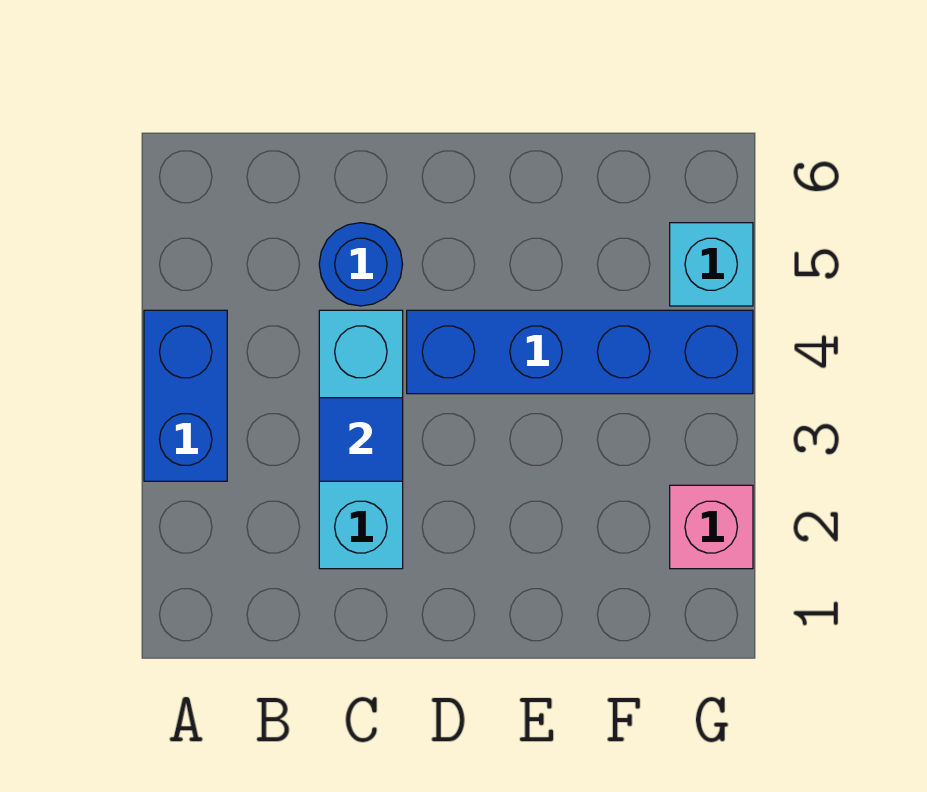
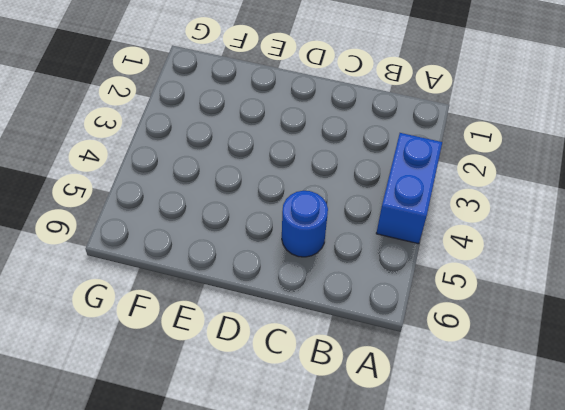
none -> cyan 1x3 brick [319,310,403,569]
none -> blue 1x4 brick [407,310,753,394]

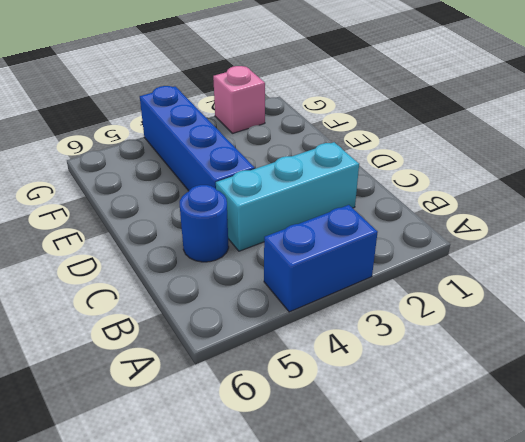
none -> cyan 1x1 brick [670,223,753,306]
none -> blue 1x1 tile [319,398,403,481]

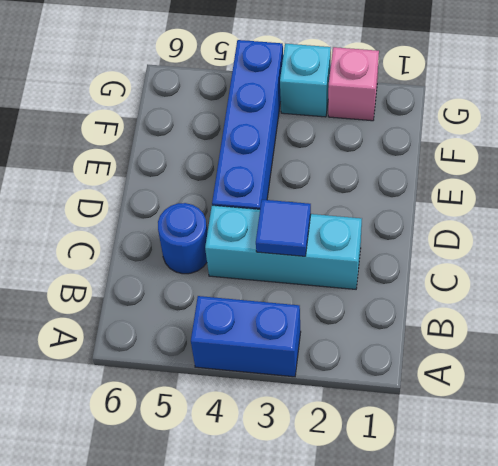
cyan 1x1 brick [280,44,331,117] -> cyan 1x1 brick moved to [670,223,753,306]

